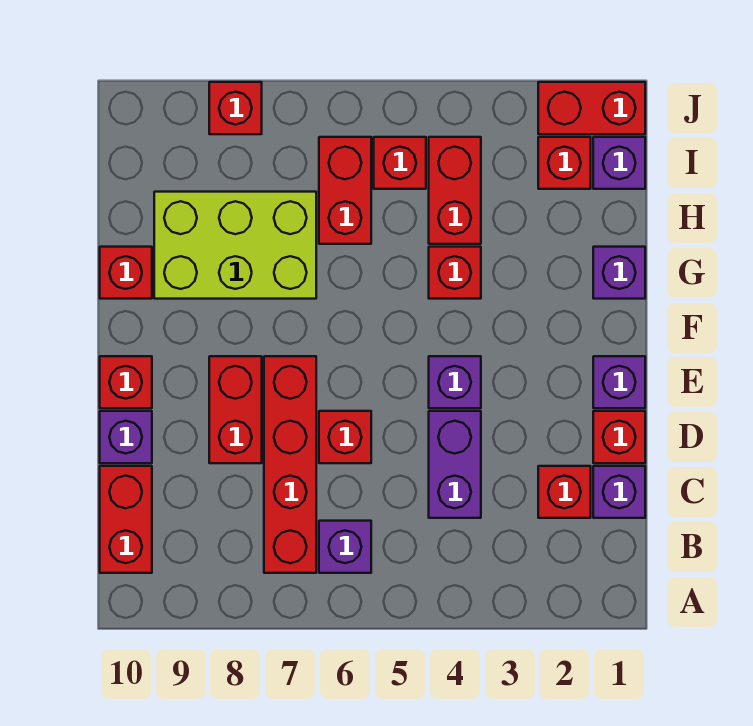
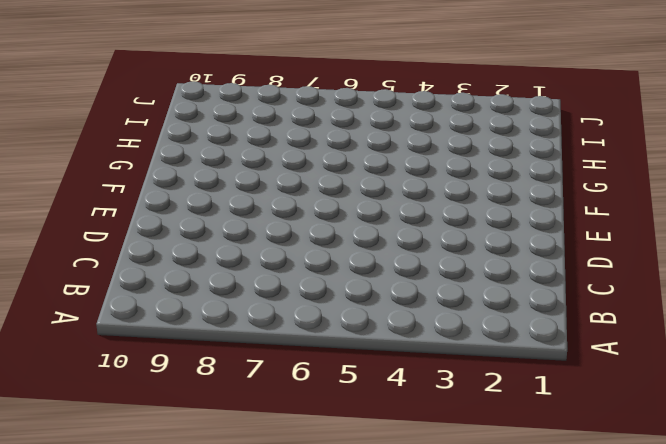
none -> purple 1x1 brick [319,521,371,573]
none -> red 1x4 brick [264,356,316,573]
none -> red 1x2 brick [100,466,152,573]

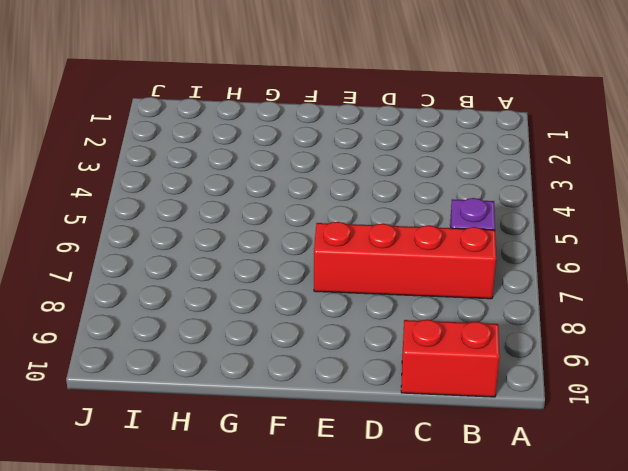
none -> purple 1x1 brick [593,466,645,518]
none -> red 1x1 brick [538,466,591,518]
none -> purple 1x2 brick [429,411,481,518]

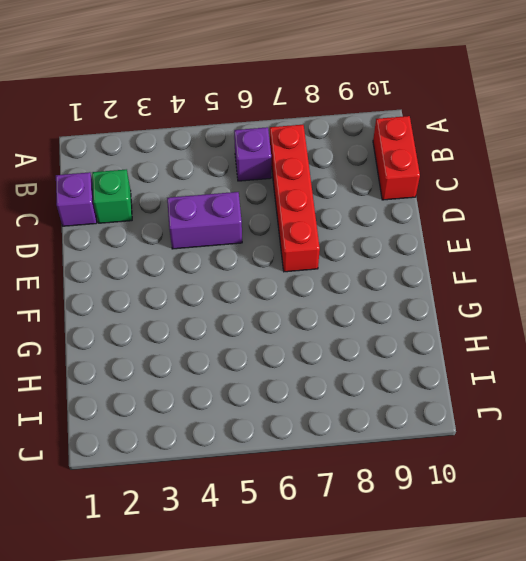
green 1x1 brick [92,169,132,223] -> red 1x1 brick [538,466,591,518]
purple 1x2 brick [167,192,242,249] -> purple 1x2 brick turned to [429,411,481,518]
none -> red 1x1 brick [593,411,645,463]
none -> red 1x1 brick [319,411,371,463]
none -> red 1x2 brick [209,356,262,463]

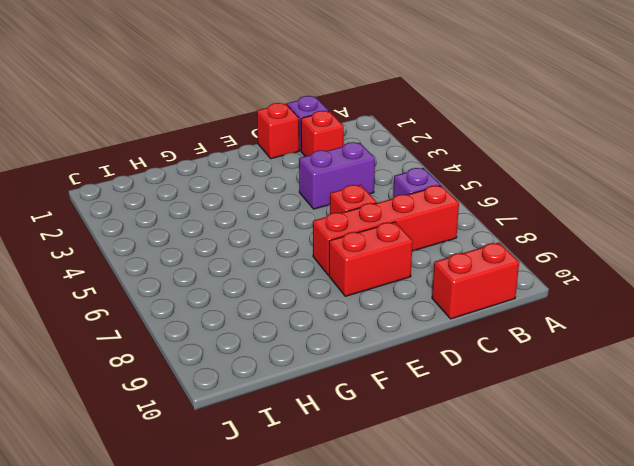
none -> purple 1x1 brick [100,411,152,463]
none -> purple 1x1 brick [593,356,645,408]
none -> purple 1x1 brick [429,356,481,408]

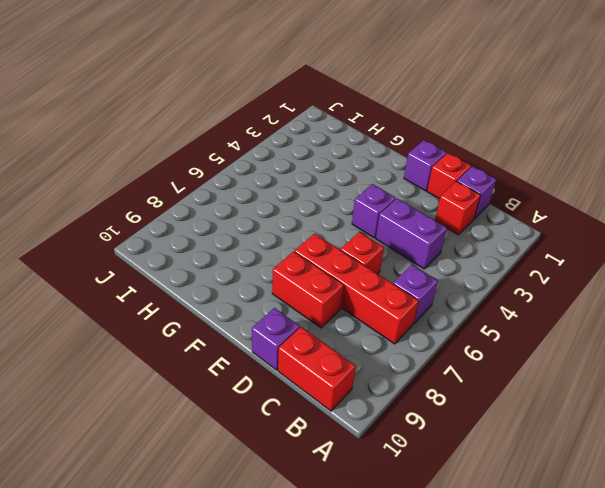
none -> red 1x1 brick [100,356,152,408]
none -> purple 1x1 brick [593,247,645,299]
none -> red 1x1 brick [429,247,481,299]

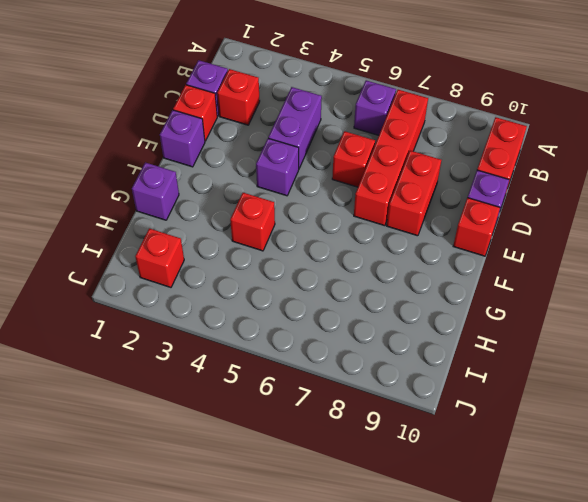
none -> lime 2x3 brick [154,192,316,299]
none -> red 1x1 brick [100,247,152,299]
none -> red 1x2 brick [429,137,481,244]

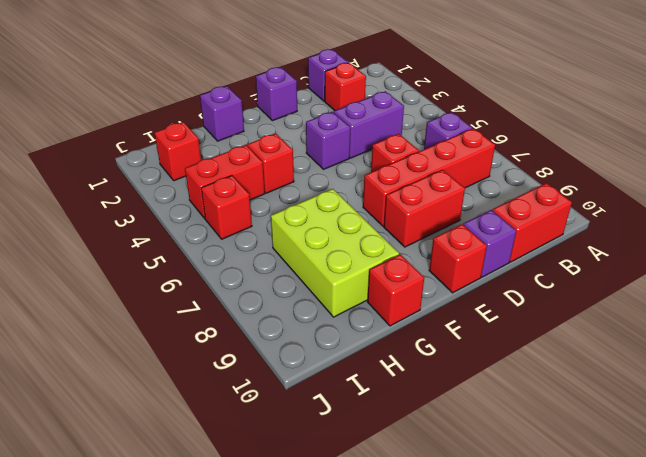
none -> red 1x1 brick [593,411,645,463]
none -> red 1x2 brick [319,137,371,244]
none -> purple 1x1 brick [593,137,645,189]

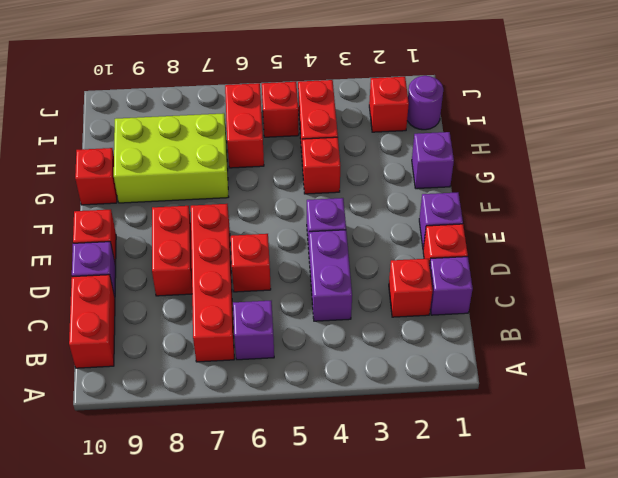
purple 1x1 round brick [407,76,443,130] -> purple 1x1 brick [593,137,645,189]
none -> red 1x2 brick [538,82,645,134]
none -> red 1x1 brick [209,82,262,134]

